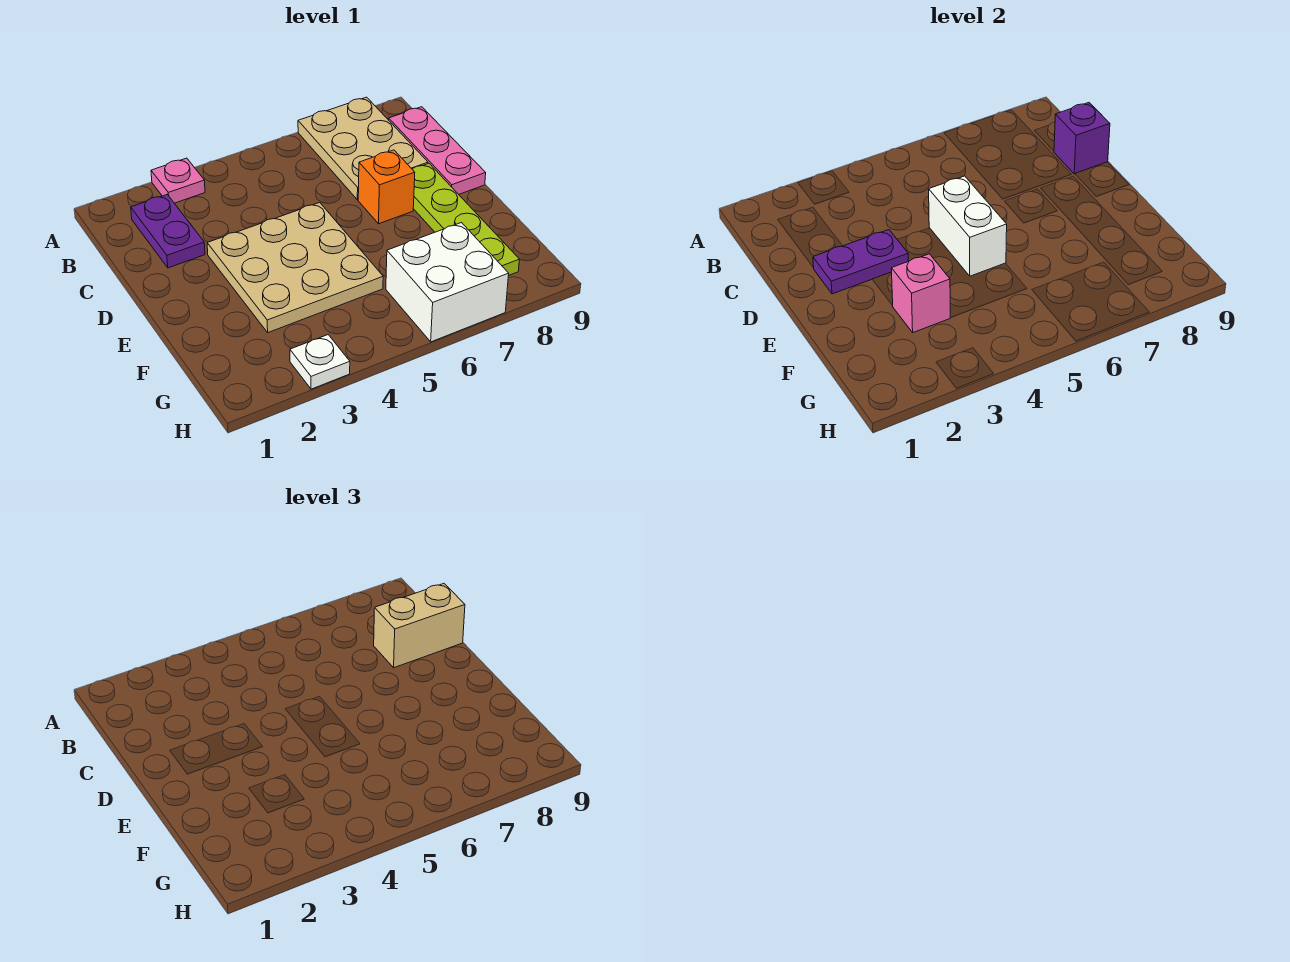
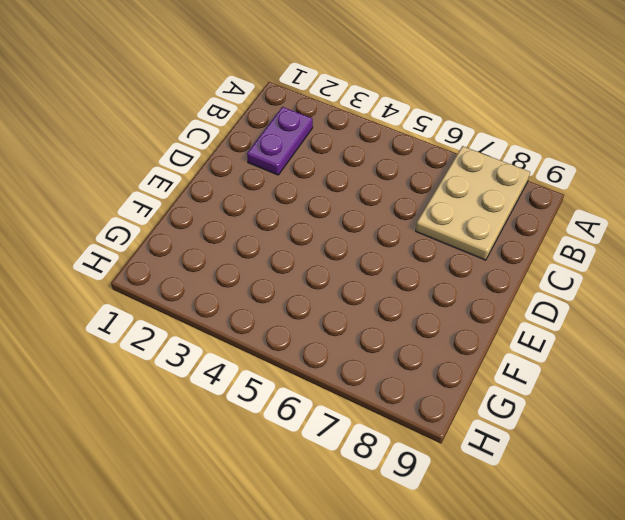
none -> pink 1x1 plate [151,158,205,203]
none -> pink 1x3 plate [389,107,486,194]
none -> tan 3x3 plate [207,202,383,332]

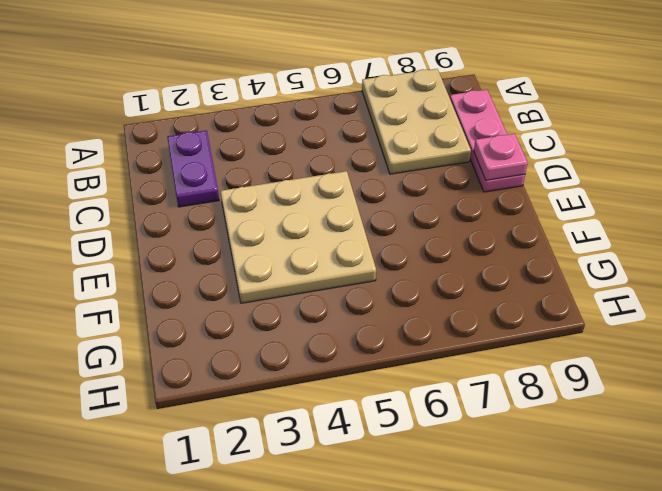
pink 1x1 plate [474,134,528,180] -> pink 1x1 plate moved to [151,158,205,203]
none -> orange 1x1 brick [358,150,415,224]
none -> lime 1x4 plate [412,164,519,276]
none -> white 2x2 brick [386,223,509,342]

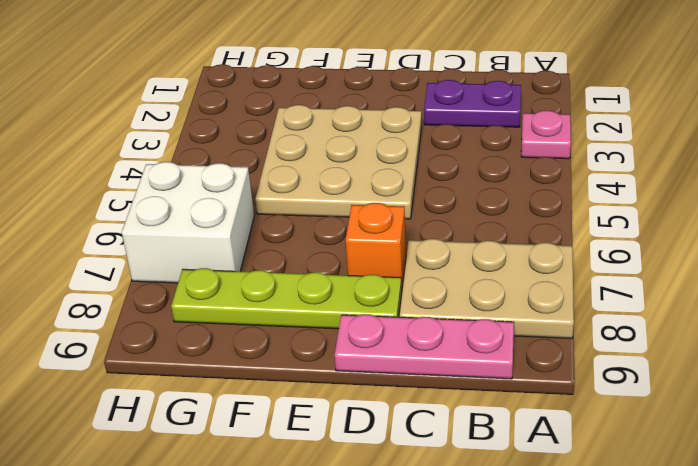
none -> white 1x1 plate [290,335,350,389]
none -> purple 1x1 brick [1054,103,1110,174]
none -> purple 1x2 plate [813,230,908,294]

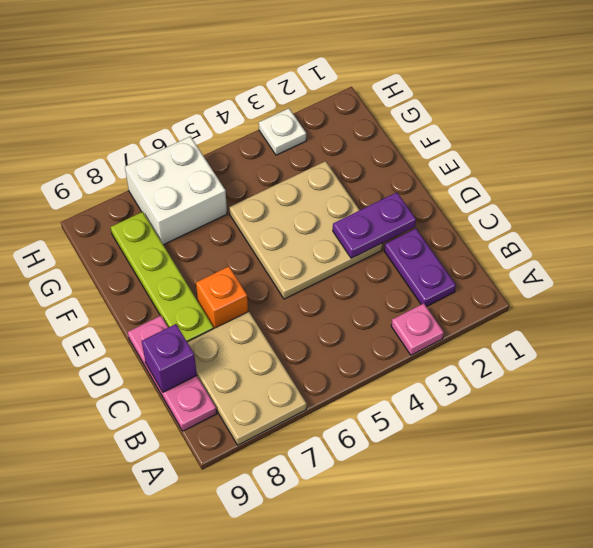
none -> white 1x2 brick [929,176,1007,276]
none -> pink 1x1 brick [891,254,950,332]
none -> tan 1x2 brick [374,584,465,668]

